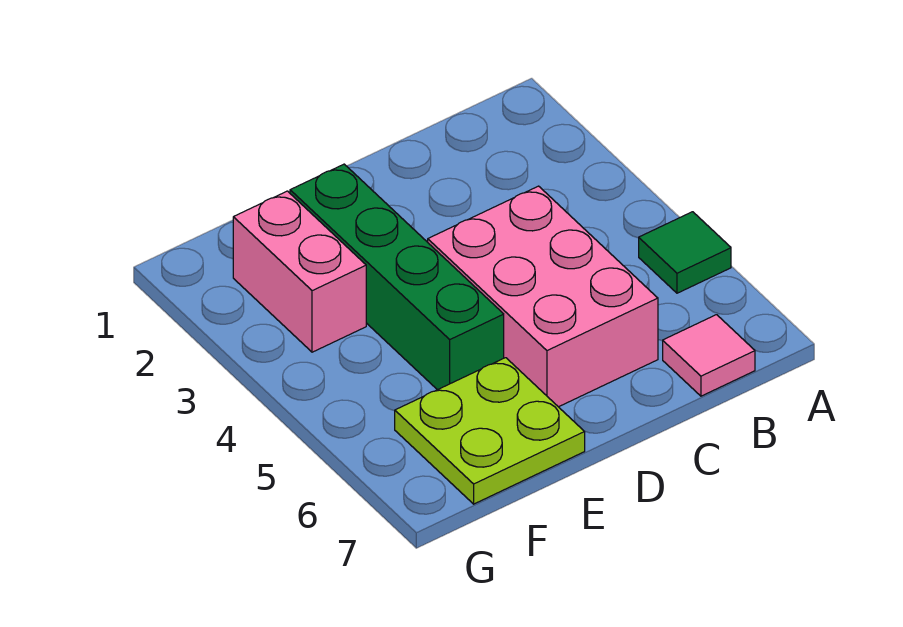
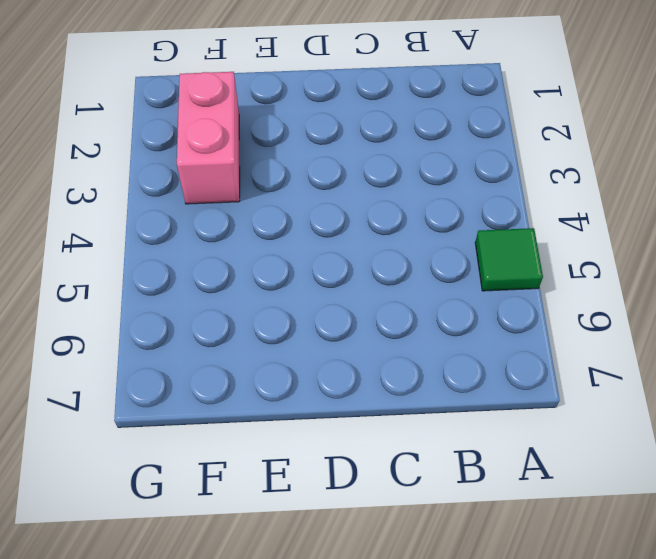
none -> pink 1x1 tile [663,315,755,396]
none -> pink 2x3 brick [428,186,658,407]

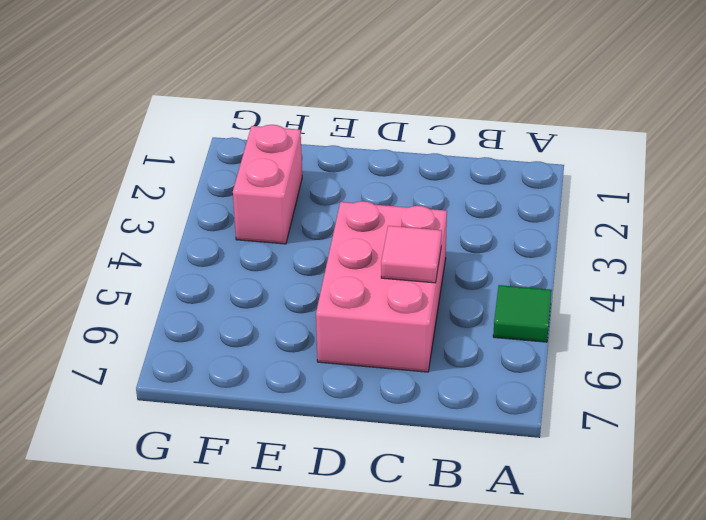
pink 1x1 tile [381,226,442,283] -> pink 1x1 tile moved to [663,315,755,396]
none -> green 1x4 brick [290,164,504,390]
none -> lime 2x2 plate [395,358,585,504]

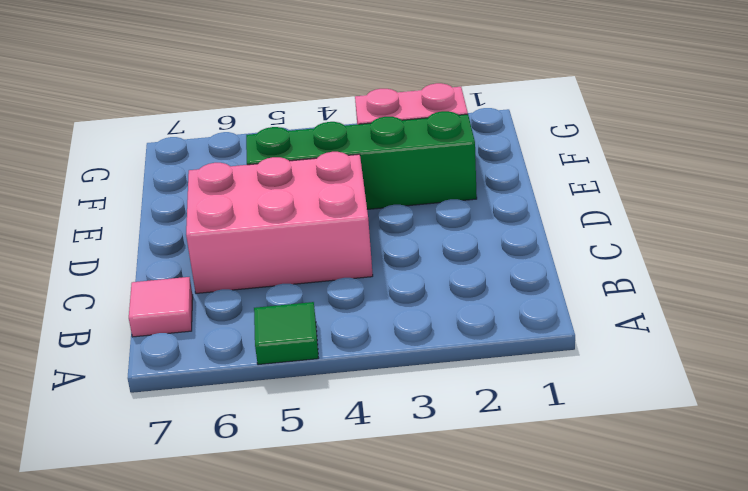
none -> lime 2x2 plate [395,358,585,504]

